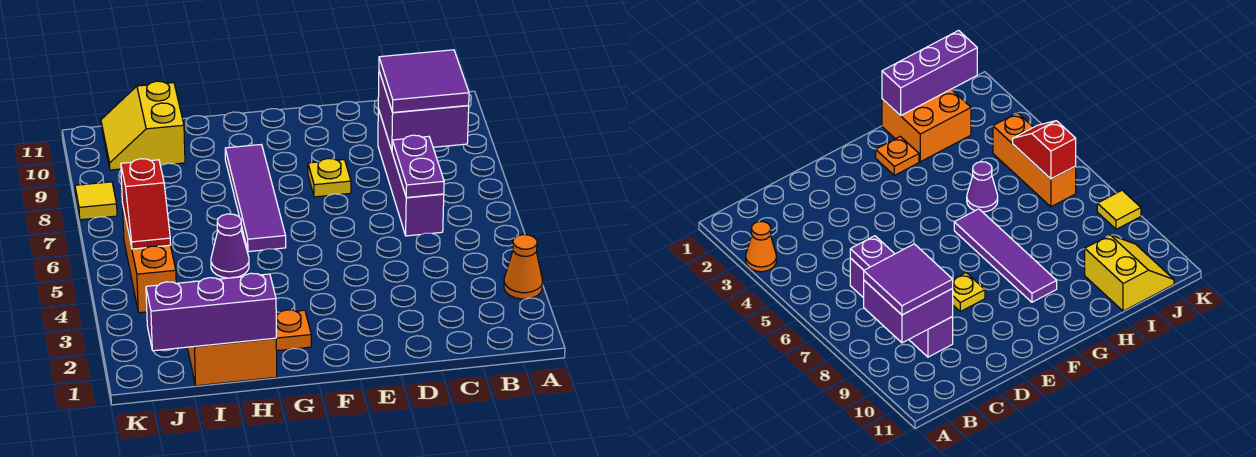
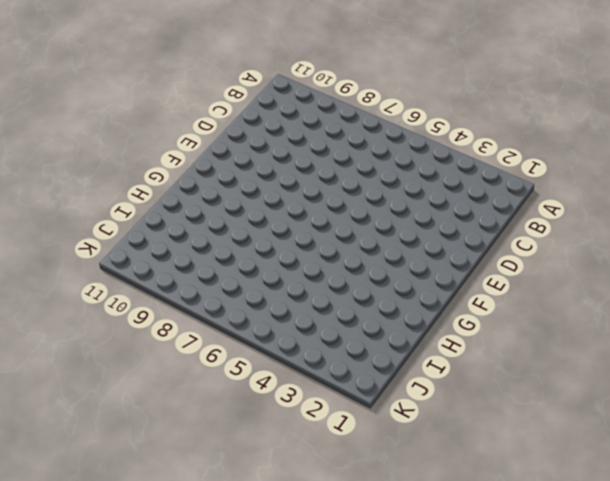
none -> orange 1x1 cone [504,235,543,299]
none -> purple 1x4 brick [378,109,444,236]
none -> yellow 1x1 plate [308,159,351,197]

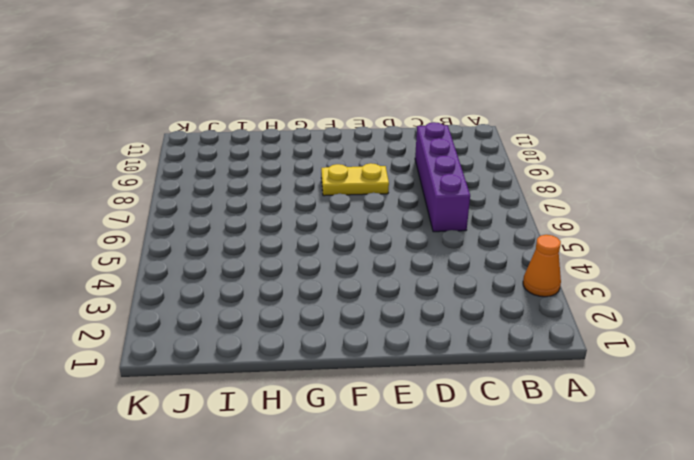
yellow 1x2 plate [321,163,389,196] -> yellow 1x1 plate [308,159,351,197]
none -> orange 1x1 plate [276,310,311,351]
none -> purple 1x4 tile [225,145,286,252]
none -> orange 2x2 brick [187,338,277,386]

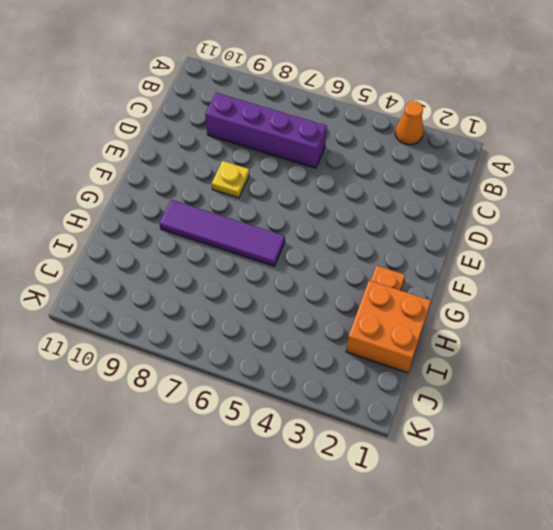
none -> purple 1x1 cone [211,214,249,278]
none -> yellow 2x2 slope [101,81,185,170]
none -> orange 1x3 brick [122,203,176,313]

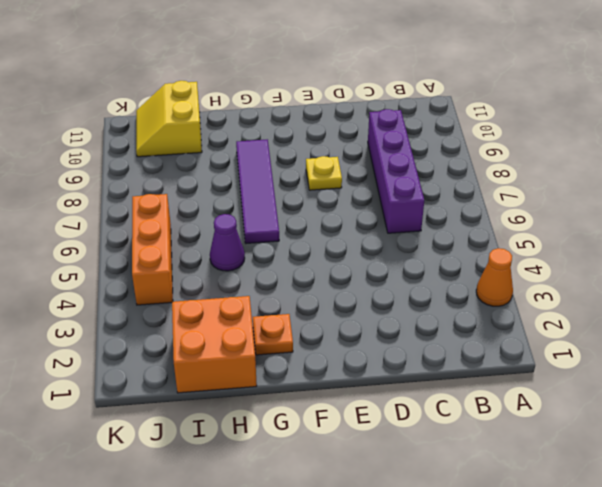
none -> yellow 1x1 tile [75,182,117,220]
none -> purple 2x2 brick [378,72,469,150]
none -> purple 1x2 plate [392,135,444,198]

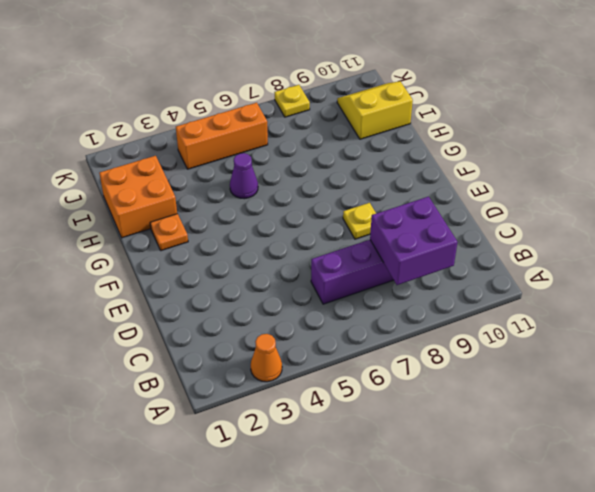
yellow 1x1 plate [274,85,310,117] -> yellow 1x1 tile [75,182,117,220]
none -> purple 1x4 tile [225,145,286,252]
none -> purple 1x2 plate [392,135,444,198]
none -> purple 1x3 brick [146,273,276,351]

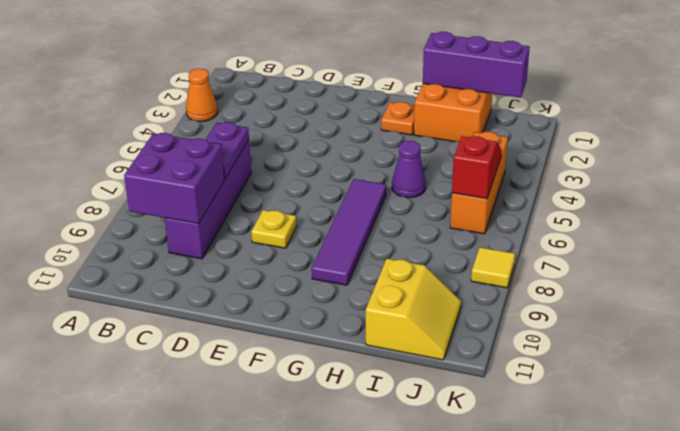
none -> purple 2x2 tile [379,50,469,112]

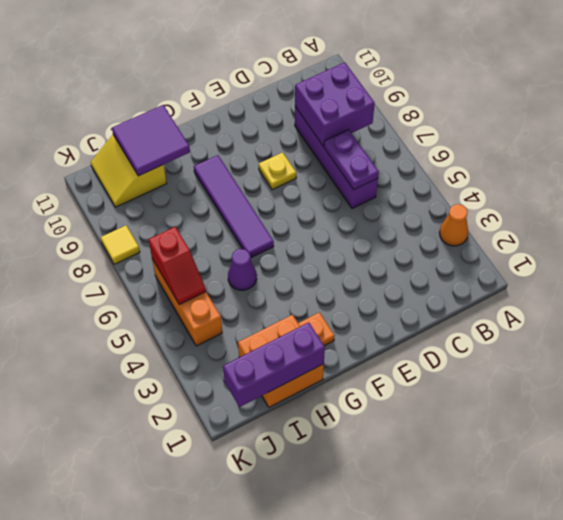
purple 2x2 tile [112,105,190,176] -> purple 2x2 tile moved to [379,50,469,112]

